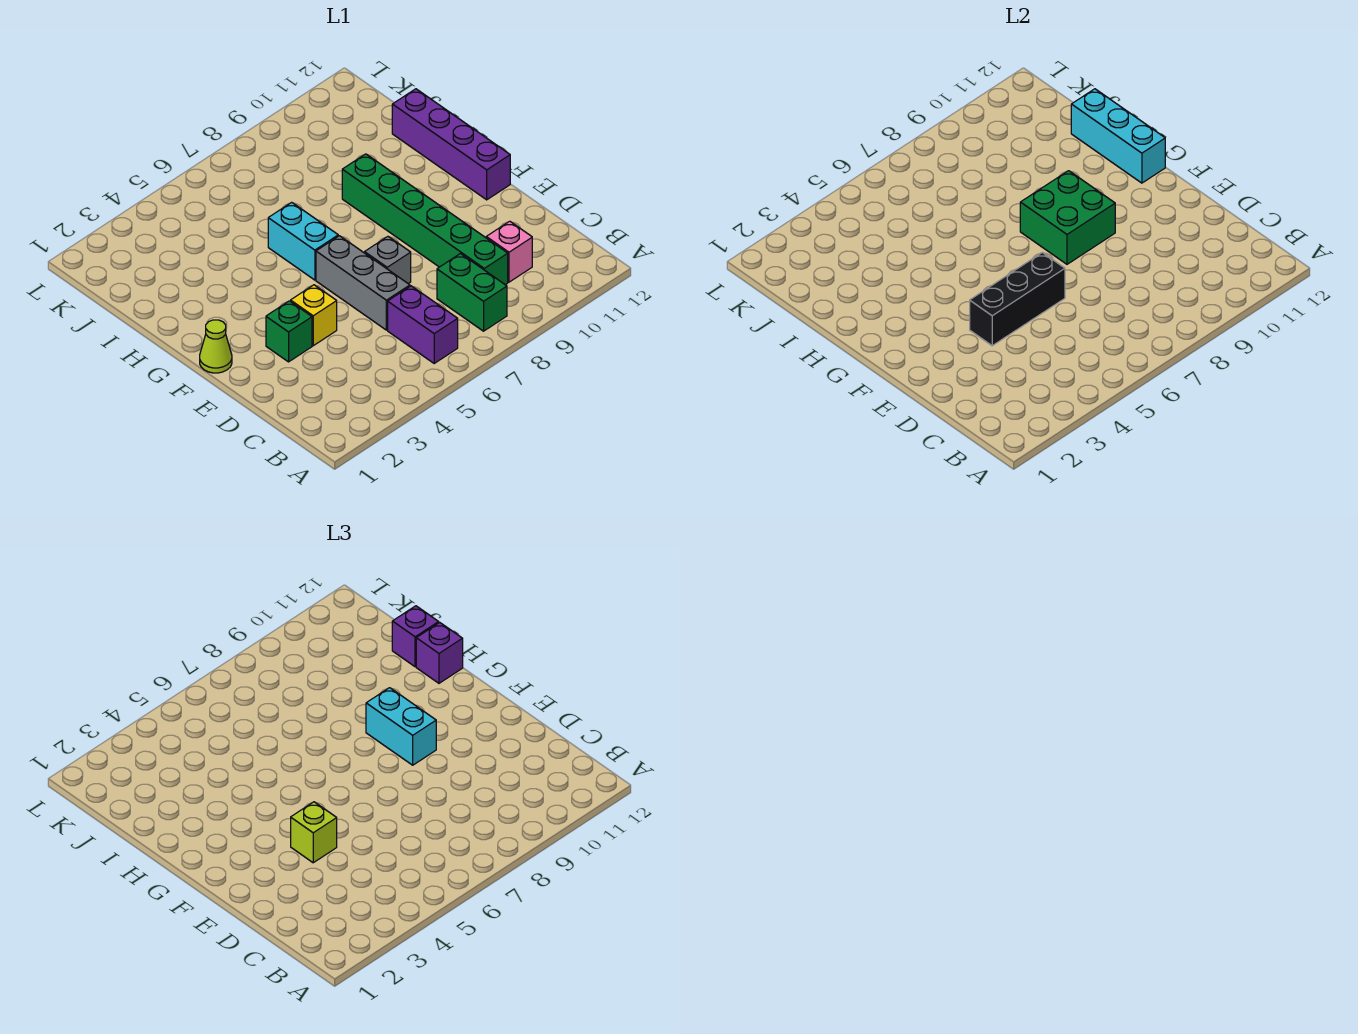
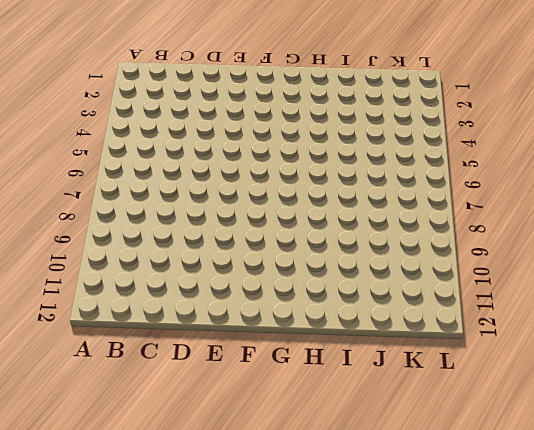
none -> purple 1x2 brick [388,286,458,363]
none -> green 1x2 brick [437,254,507,331]
none -> green 1x6 brick [342,154,508,285]

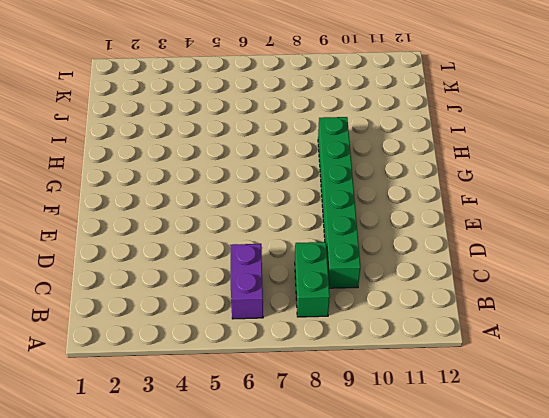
none -> pink 1x1 brick [486,221,532,282]
none -> grey 1x3 brick [316,236,410,330]
none -> green 1x1 brick [266,301,312,362]

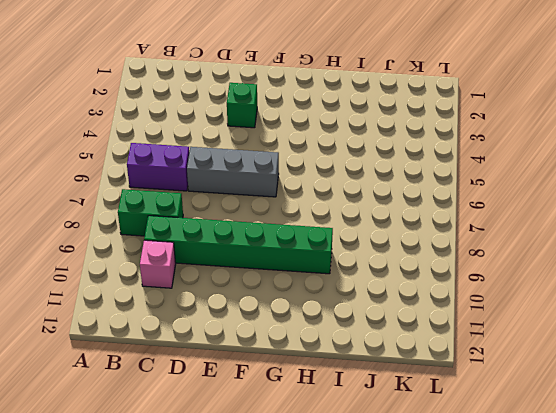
none -> yellow 1x1 brick [291,285,337,346]
none -> grey 1x1 brick [365,237,411,284]
none -> lime 1x1 cone [200,320,232,373]

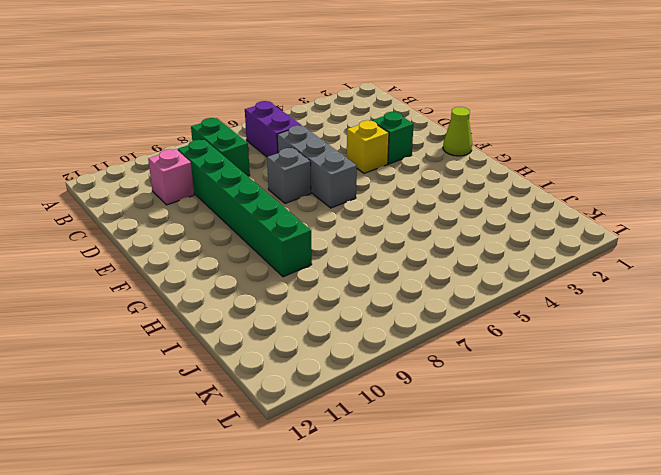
none -> purple 1x4 brick [392,89,510,200]
none -> cyan 1x2 brick [268,202,338,280]
none -> black 1x3 brick [970,252,1065,346]

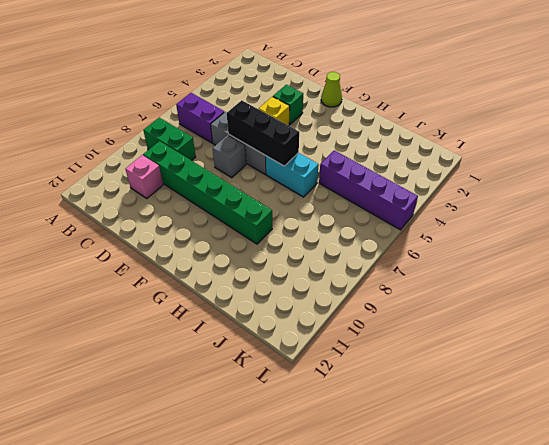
black 1x3 brick [227,100,299,166] -> black 1x3 brick turned to [970,252,1065,346]
purple 1x4 brick [319,150,418,230] -> purple 1x4 brick moved to [392,89,510,200]
none -> green 2x2 brick [1020,171,1115,264]
none -> cyan 1x3 brick [1071,89,1165,183]
none -> lime 1x1 brick [291,802,337,863]

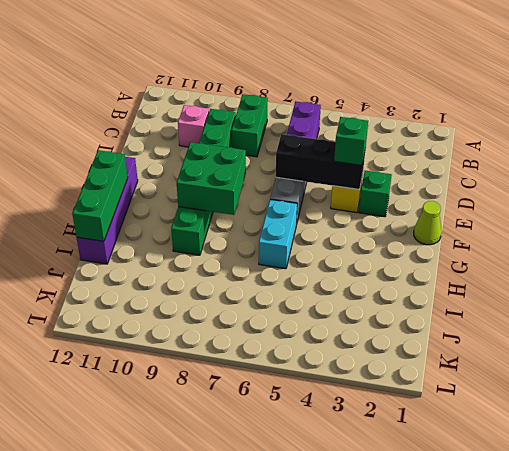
green 1x1 brick [334,117,368,165] -> lime 1x1 brick [291,802,337,863]
green 1x3 brick [72,150,128,241] -> cyan 1x3 brick [1071,89,1165,183]
none -> grey 1x1 brick [365,237,411,284]
none -> cyan 1x2 brick [366,688,436,765]
none -> purple 1x1 brick [416,623,463,683]

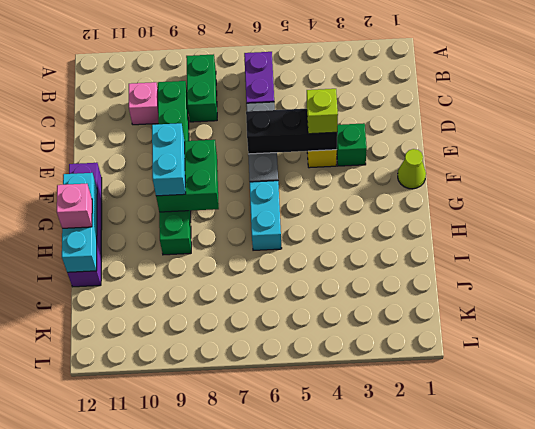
pink 1x1 brick [57,184,92,228] -> purple 1x1 brick [416,623,463,683]
none -> grey 1x1 brick [365,237,411,284]
none -> purple 1x1 brick [392,606,439,667]

